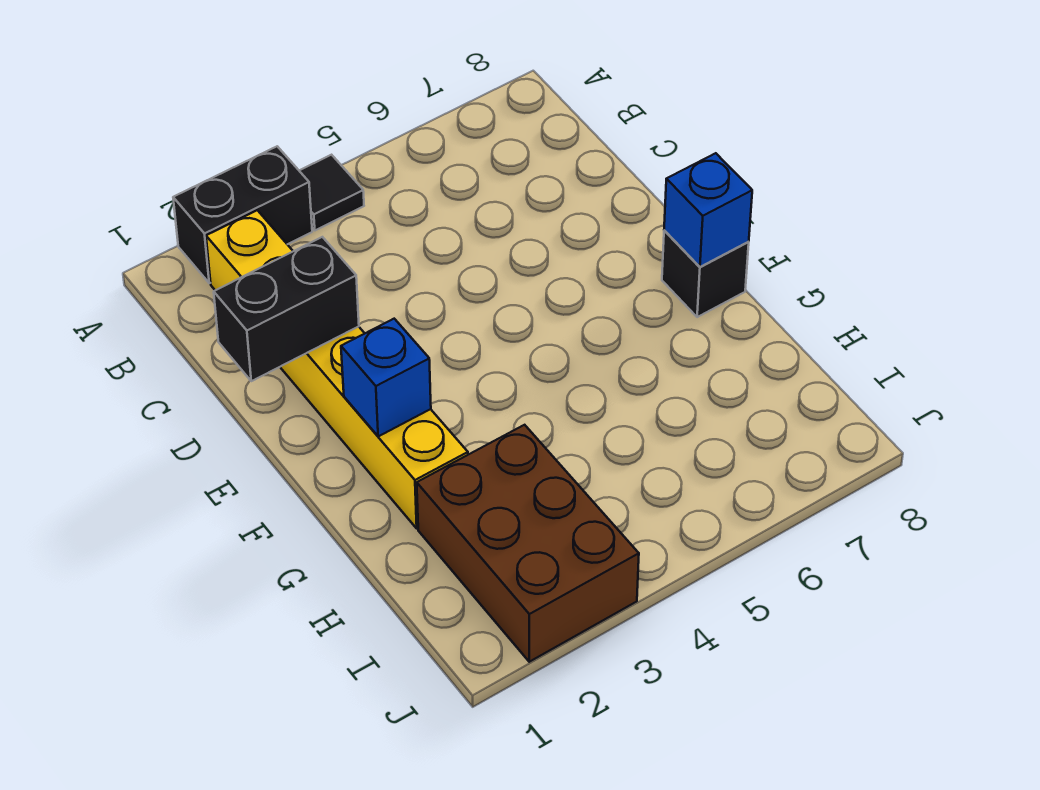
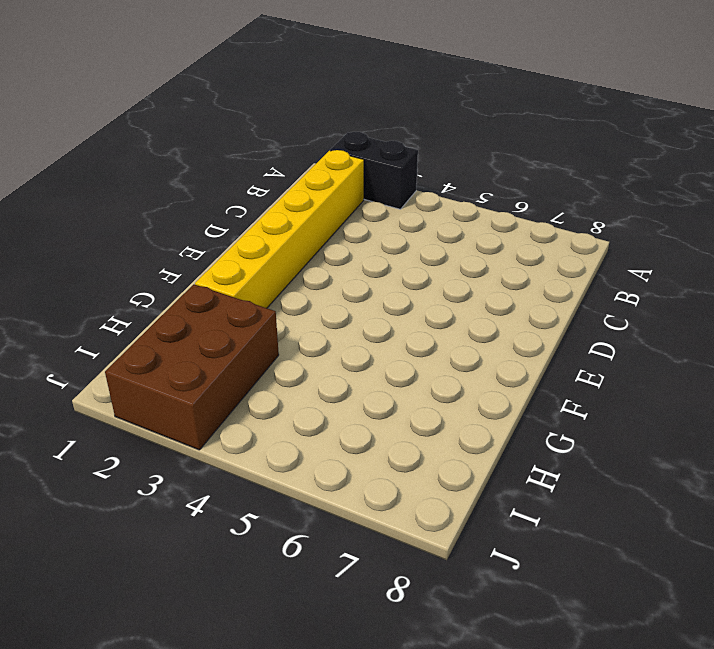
none -> black 1x1 tile [299,155,364,230]
none -> black 1x1 brick [662,230,749,317]

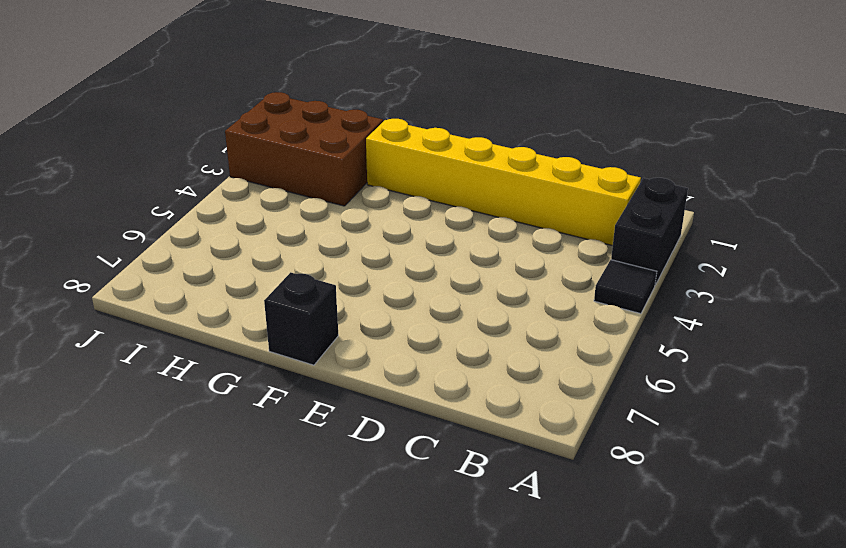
none -> black 1x2 brick [214,237,359,381]
none -> blue 1x1 brick [341,319,431,436]

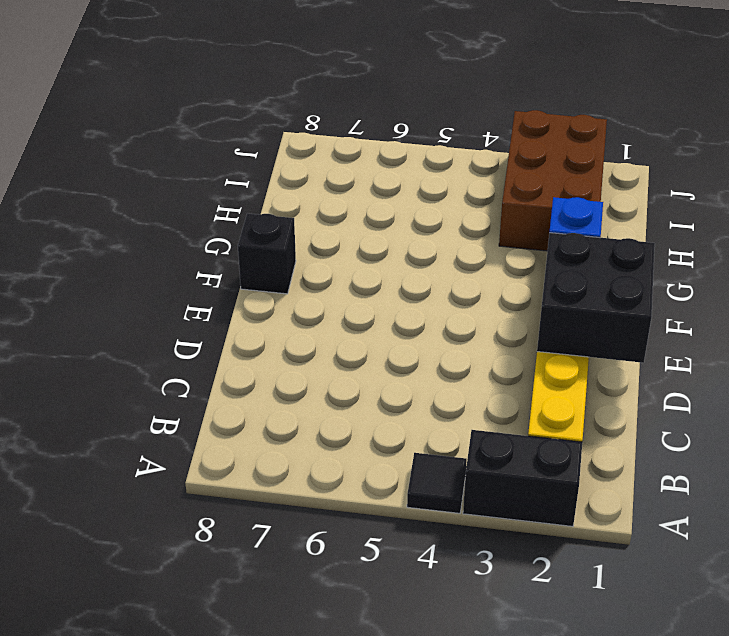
black 2x2 brick [537,233,655,363] -> black 1x2 brick [214,237,359,381]
none -> blue 1x1 brick [664,153,752,267]

